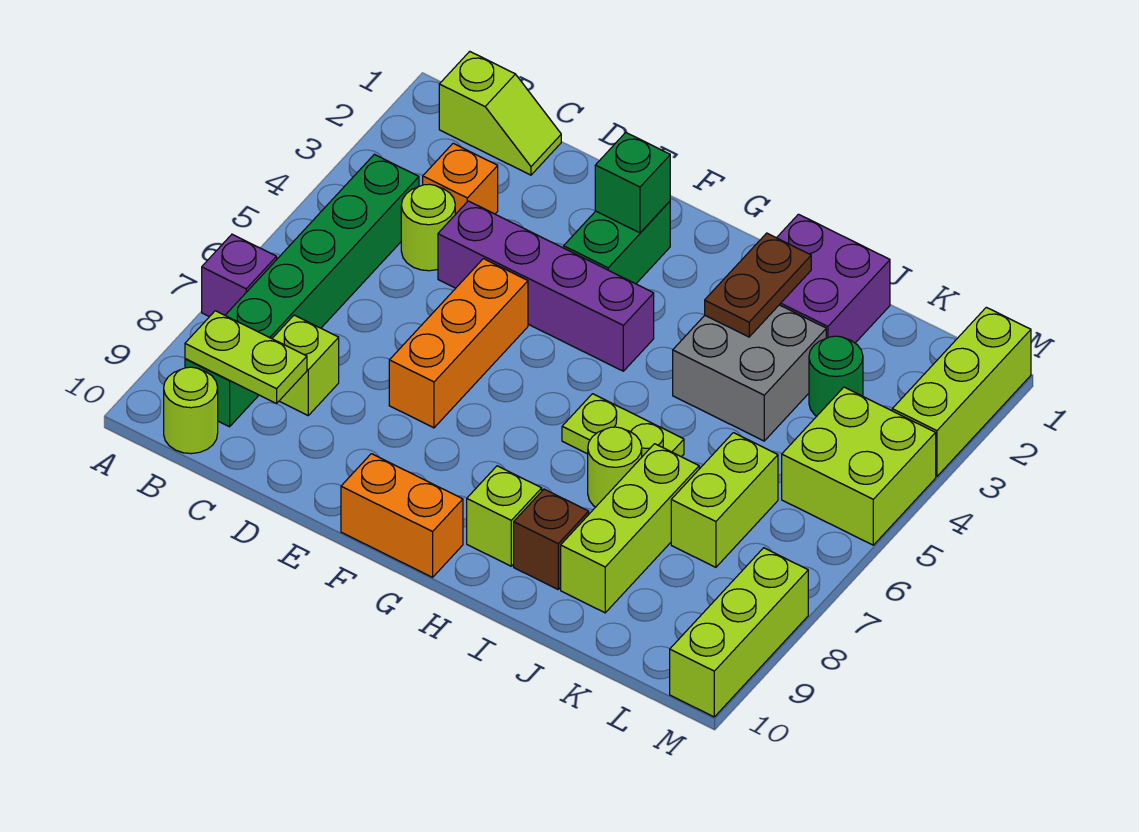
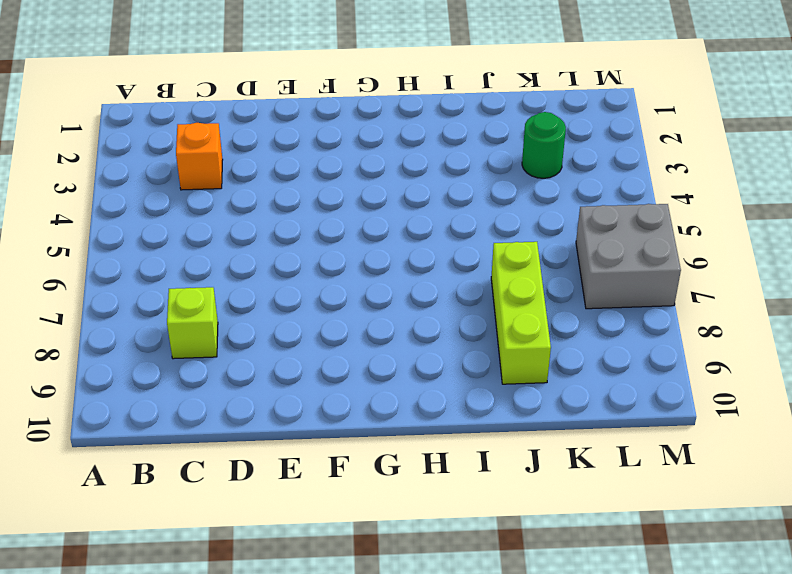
grey 2x2 brick [576,204,681,309] -> grey 2x2 brick moved to [673,305,826,441]
none -> purple 1x1 brick [202,234,277,317]
none -> lime 1x2 slope [439,51,561,175]
none -> green 1x6 brick [185,154,419,427]

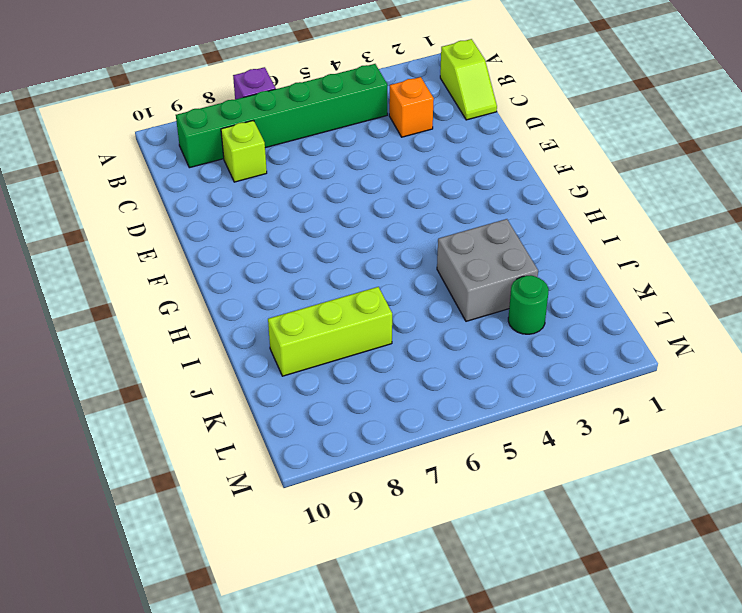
none -> lime 1x1 round brick [164,367,218,454]
none -> lime 1x1 round brick [401,184,455,271]
none -> purple 1x4 brick [438,201,654,371]

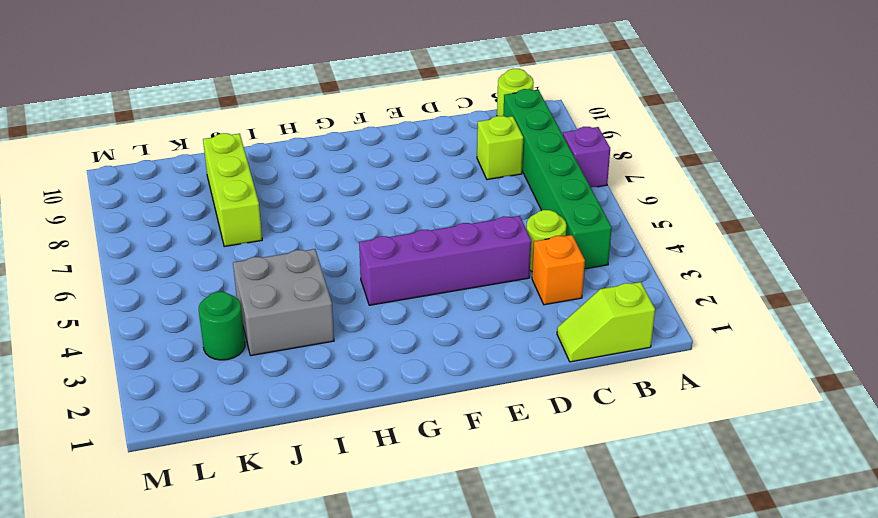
none -> orange 1x3 brick [389,259,528,428]
none -> green 1x2 brick [564,201,670,284]
none -> orange 1x2 brick [341,454,463,577]

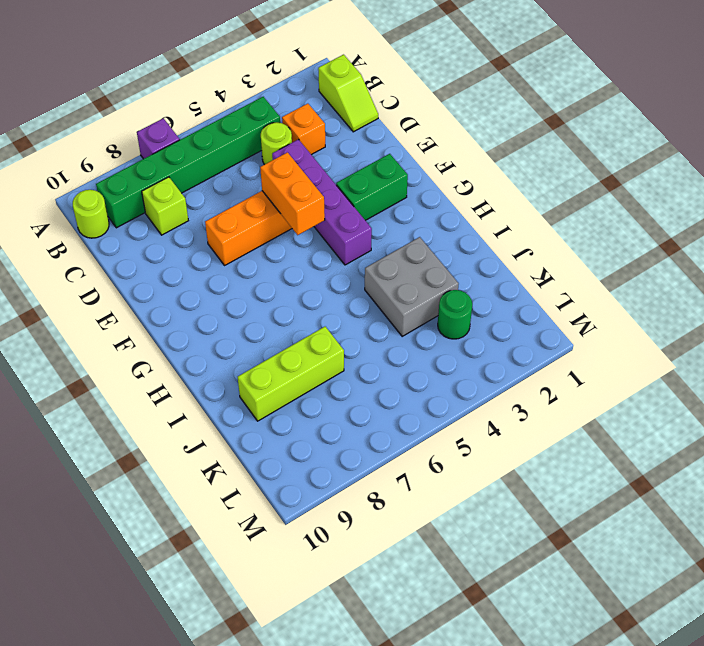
orange 1x2 brick [260,152,325,235] -> orange 1x2 brick moved to [341,454,463,577]
none -> lime 1x2 plate [562,394,684,457]
none -> lime 1x1 brick [467,466,542,566]
none -> purple 2x2 brick [777,214,890,343]

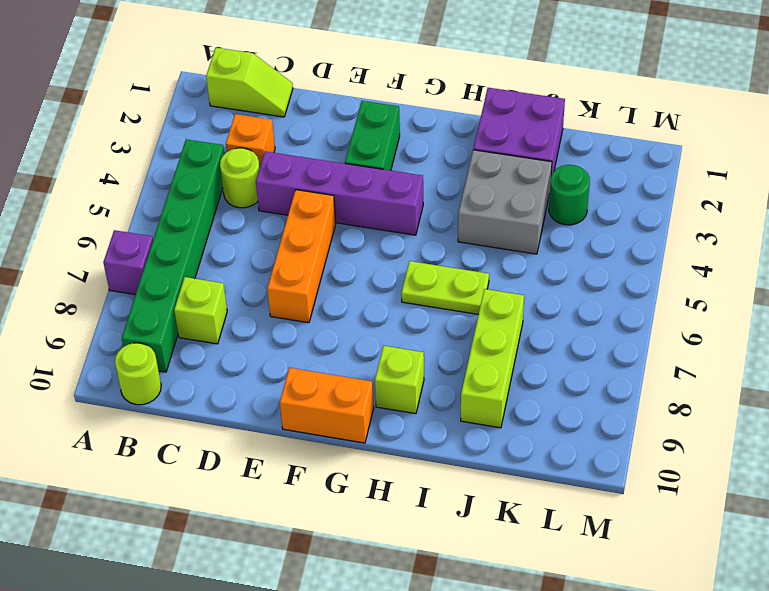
none -> lime 1x1 round brick [588,427,642,507]
none -> brown 1x1 brick [514,489,589,589]
none -> lime 1x2 brick [671,433,778,567]

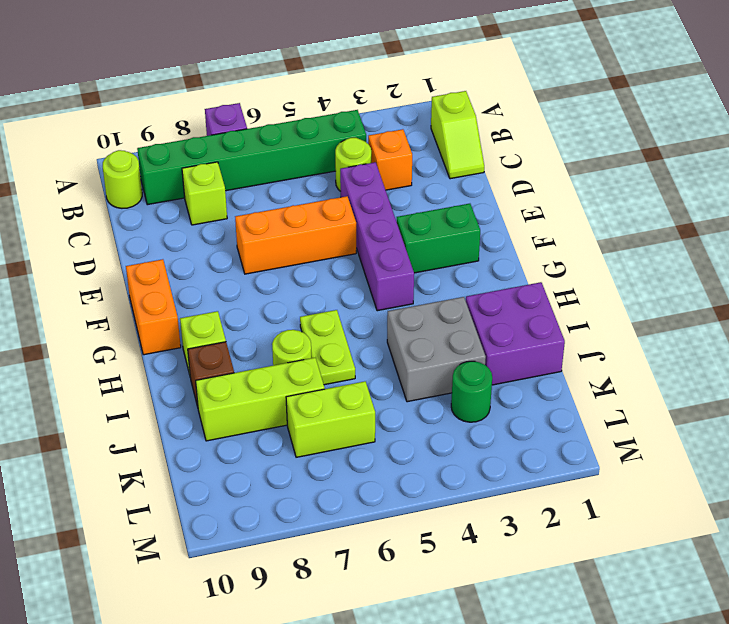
none -> lime 2x2 brick [782,387,936,545]
none -> lime 1x3 brick [892,307,1031,476]
none -> lime 1x3 brick [670,548,808,717]

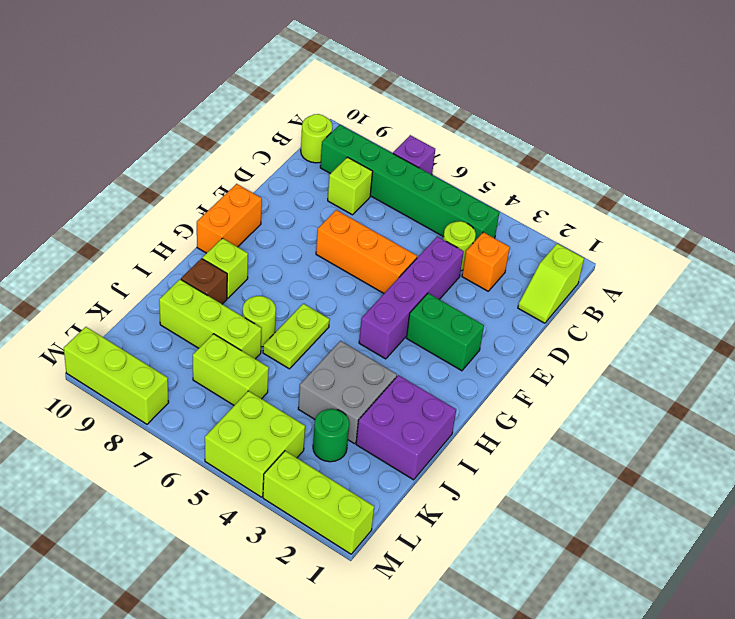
none -> lime 1x2 plate [185,311,307,404]
none -> green 1x1 brick [595,133,670,233]
none -> brown 1x2 plate [705,233,811,337]

